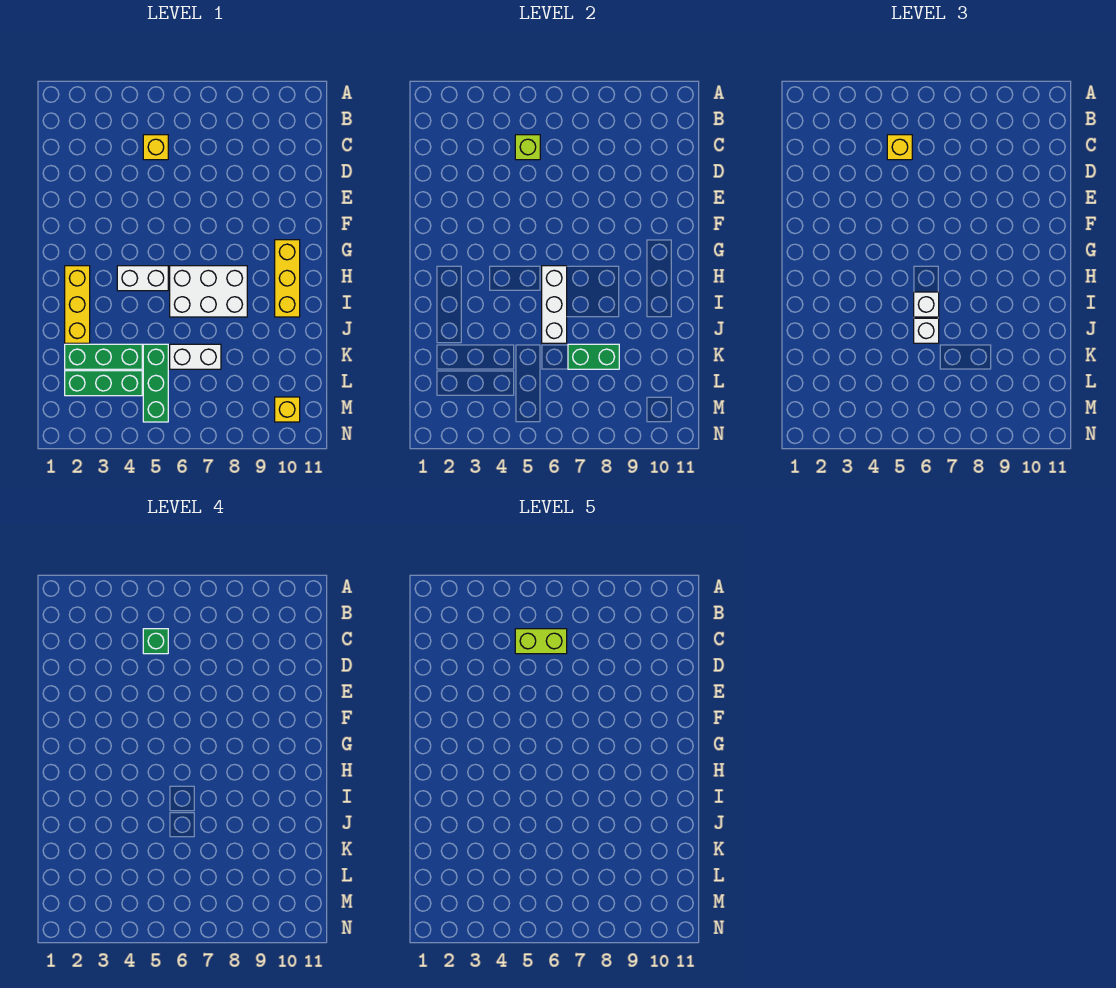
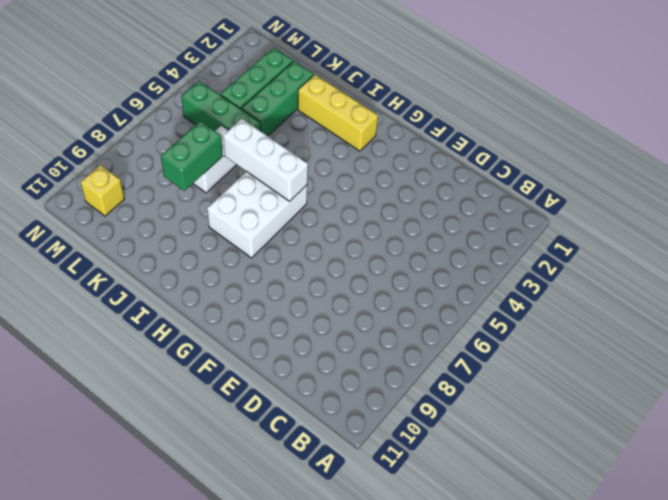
none -> yellow 1x1 brick [143,135,168,160]
none -> yellow 1x3 brick [275,240,300,317]
none -> white 1x2 brick [117,266,168,291]

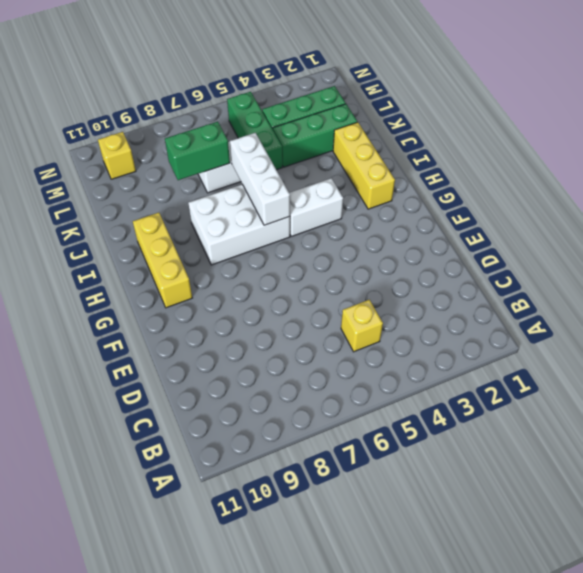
none -> lime 1x1 brick [515,135,540,160]
none -> yellow 1x1 brick [887,135,912,160]
none -> white 1x1 brick [914,292,939,317]

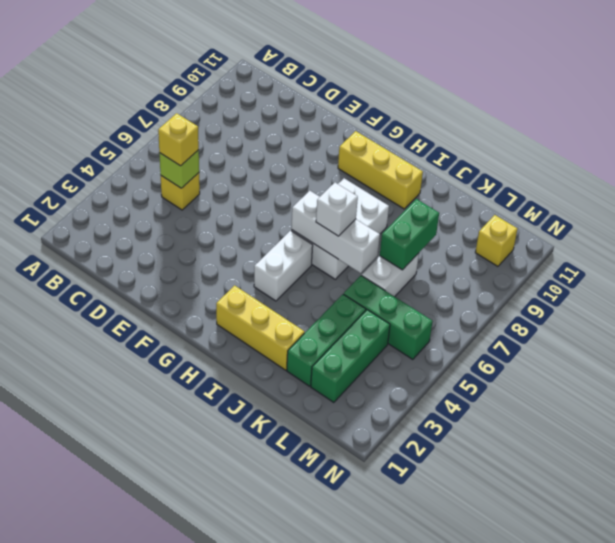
none -> white 1x1 brick [914,318,939,343]
none -> green 1x1 brick [143,629,168,654]
none -> lime 1x2 brick [515,629,567,654]

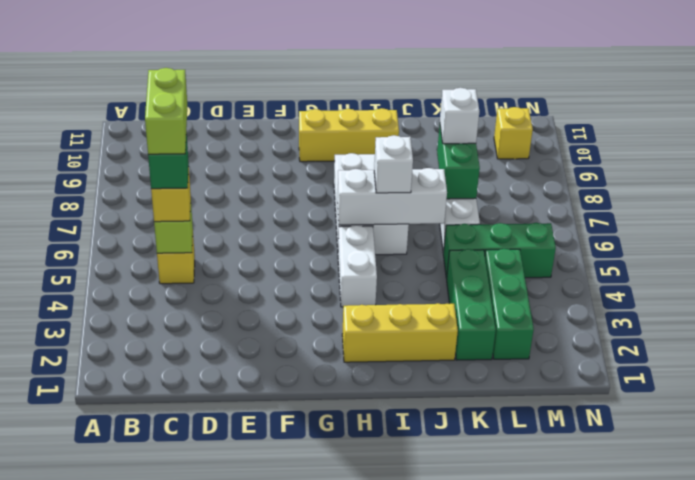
white 1x1 brick [440,88,479,144] -> white 1x1 brick moved to [914,318,939,343]

